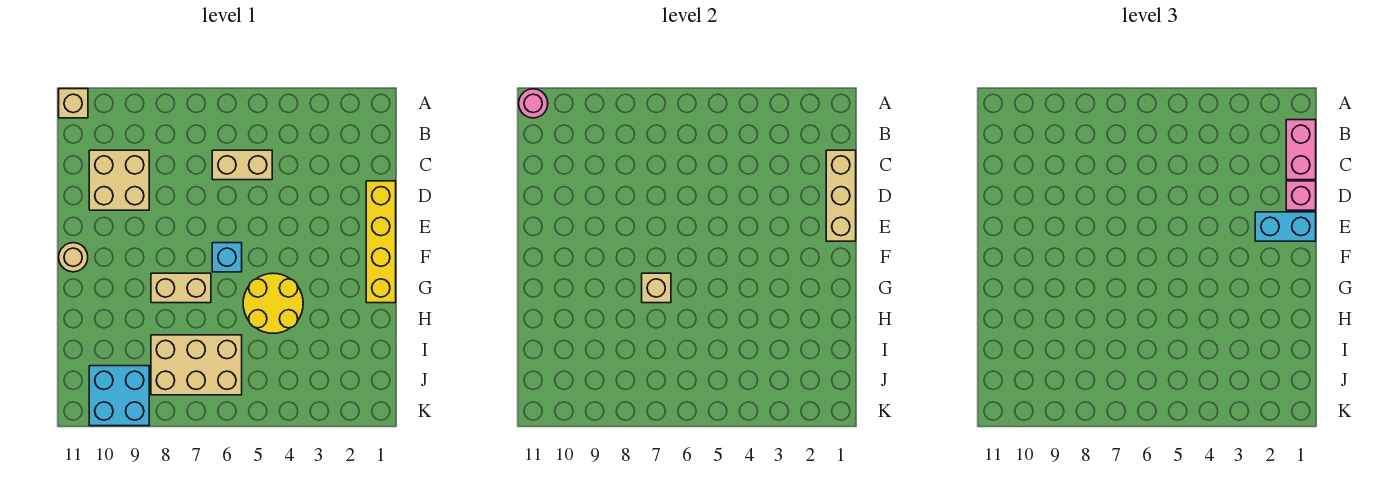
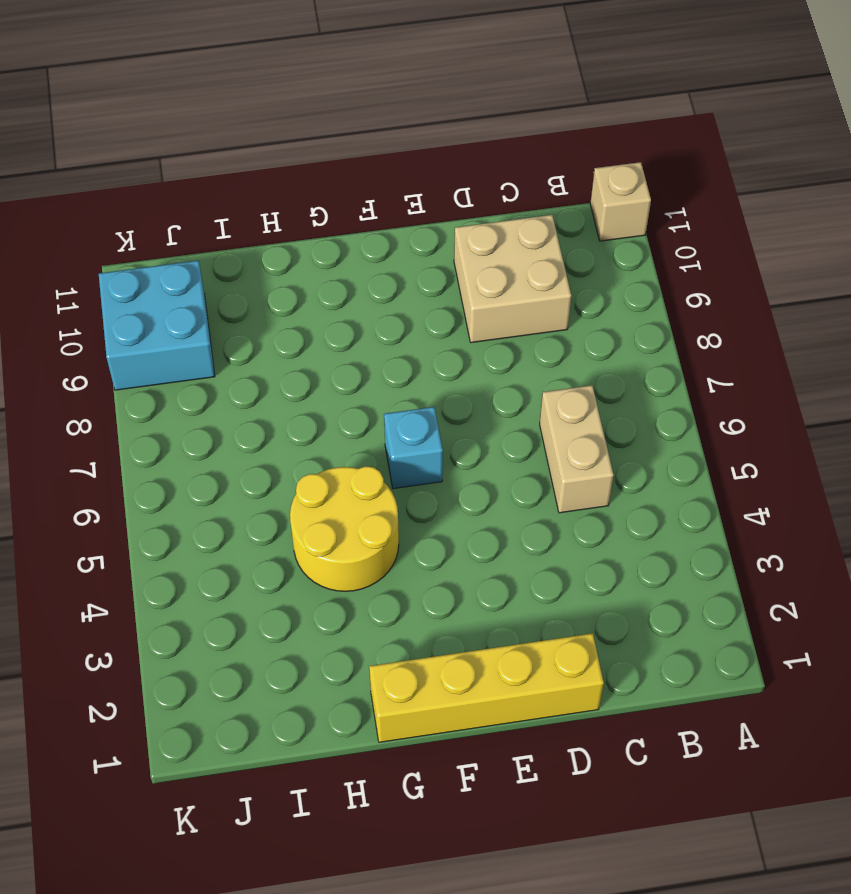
none -> tan 1x1 round brick [59,243,88,272]
none -> tan 1x2 brick [151,273,211,303]
none -> tan 2x3 brick [151,335,242,395]

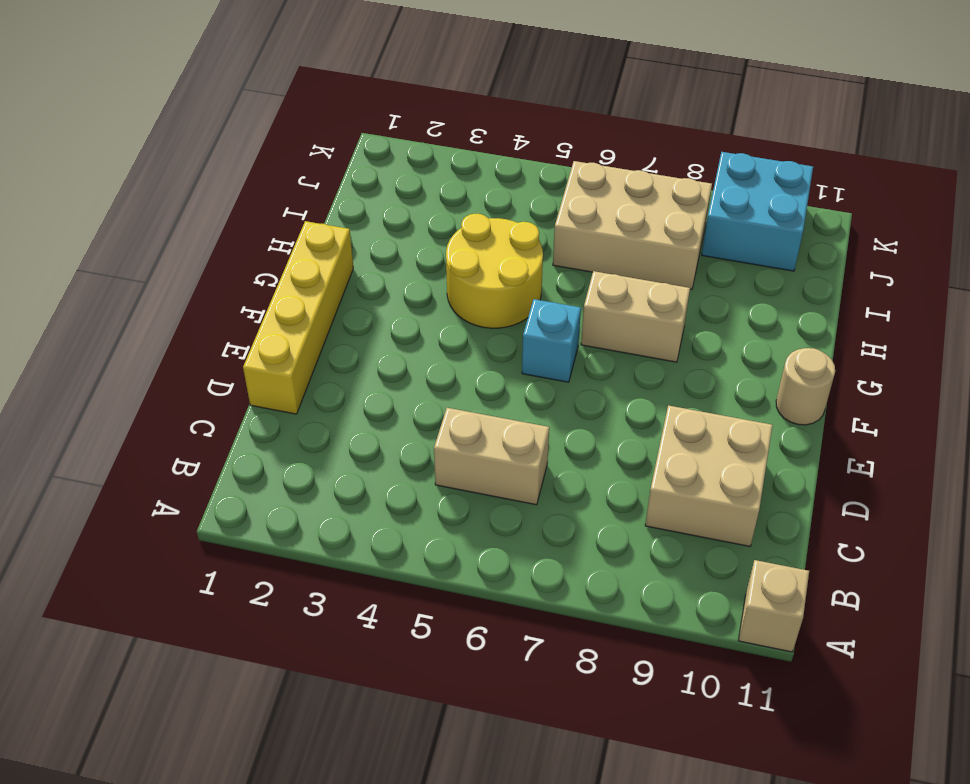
none -> pink 1x1 round brick [519,89,548,118]
none -> tan 1x3 brick [826,150,856,241]
none -> tan 1x1 brick [642,273,671,303]

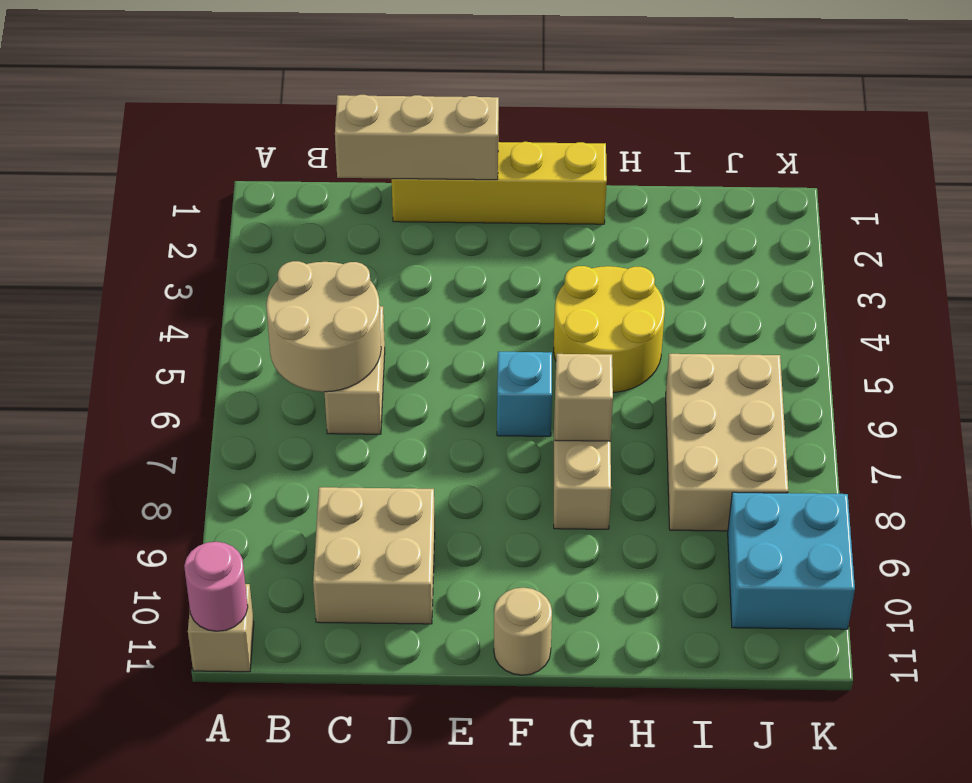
tan 2x2 round brick [266,261,381,392] -> none
none -> pink 1x2 brick [1286,120,1316,180]
none -> pink 1x1 brick [1286,181,1316,210]
none -> cyan 1x2 brick [1255,212,1316,241]

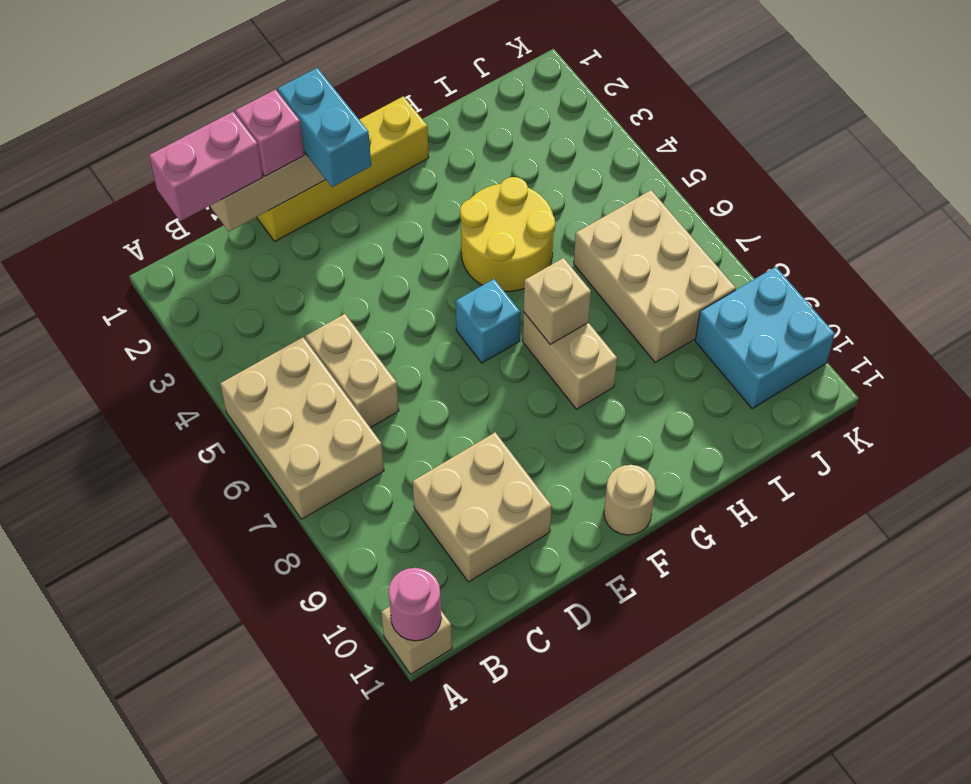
tan 2x3 brick [220,337,384,519] -> none

